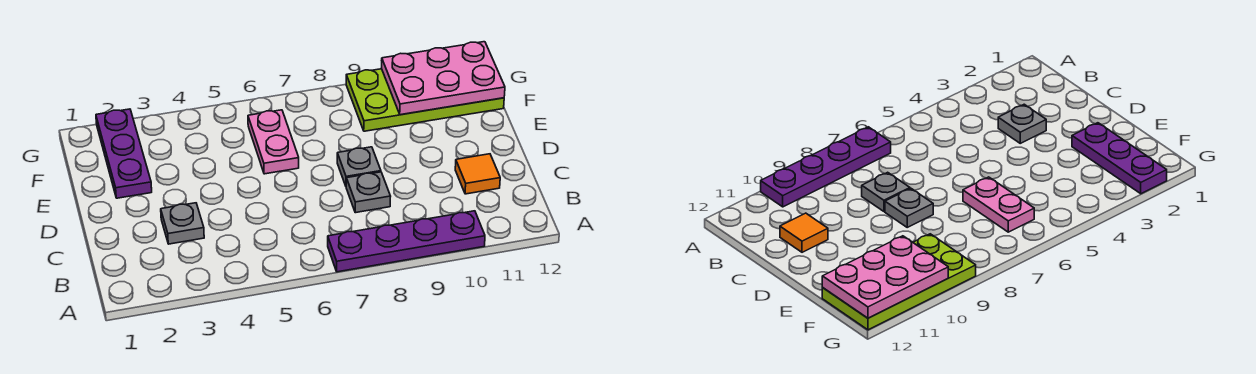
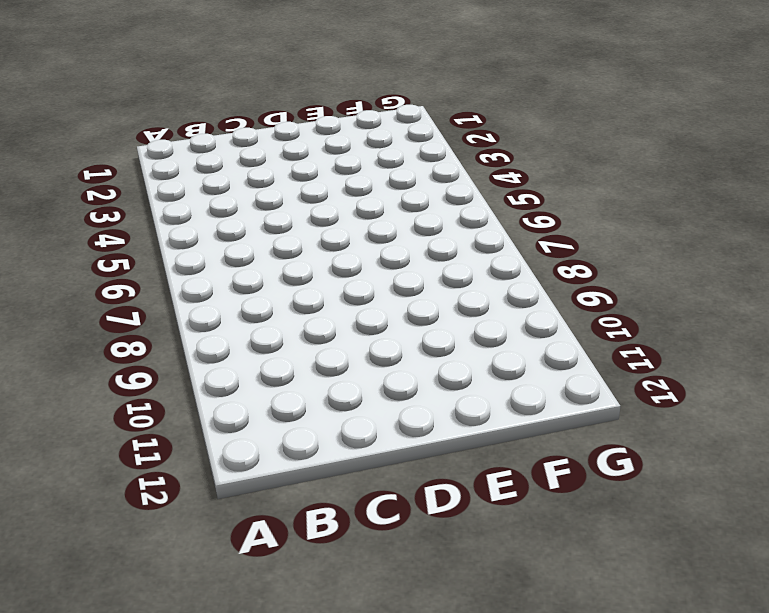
none -> purple 1x4 plate [328,211,485,272]
none -> grey 1x1 plate [161,203,204,244]

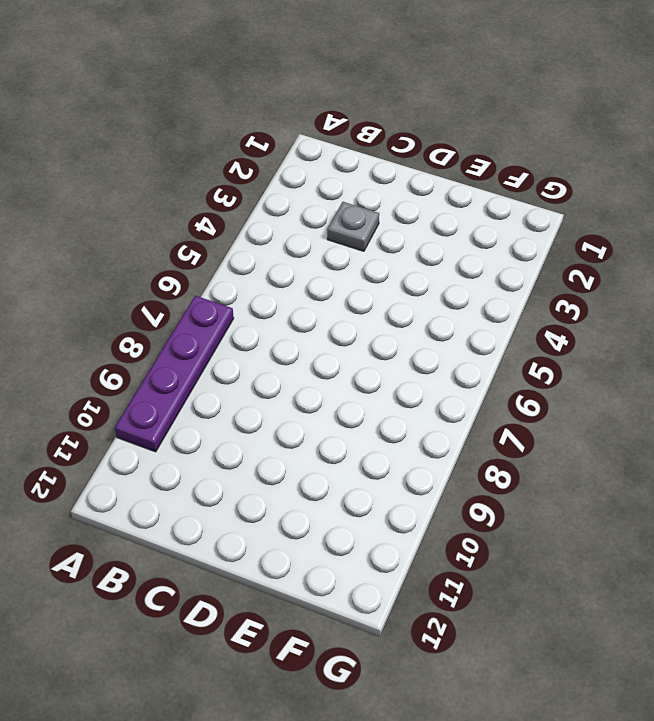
none -> grey 1x1 plate [346,172,391,213]
none -> orange 1x1 tile [455,154,500,194]

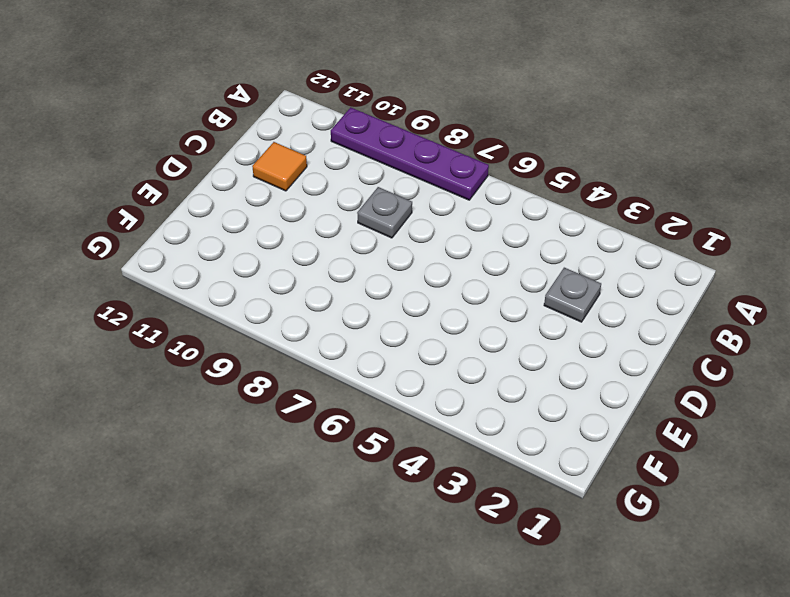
none -> grey 1x1 plate [337,147,381,186]
none -> purple 1x3 plate [96,109,152,198]

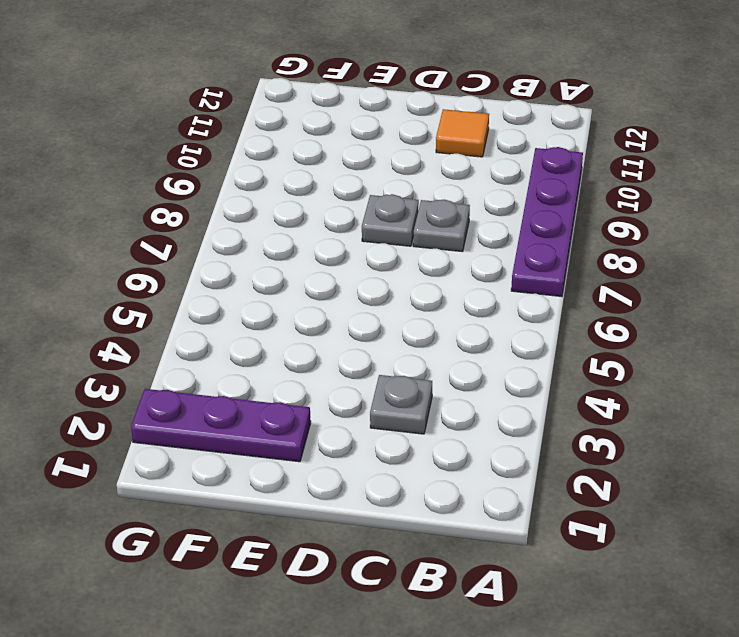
none -> pink 1x2 plate [248,110,299,174]
none -> lime 2x4 plate [346,69,504,131]

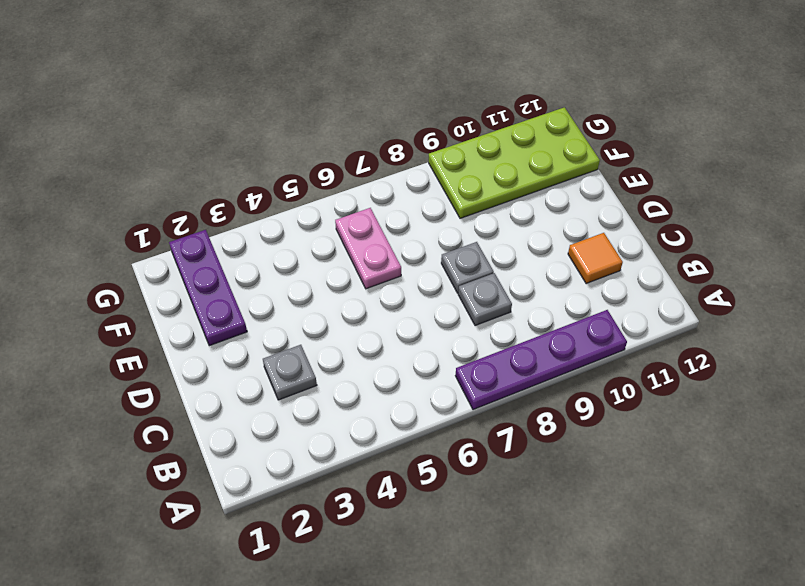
none -> pink 2x3 plate [382,42,505,115]

